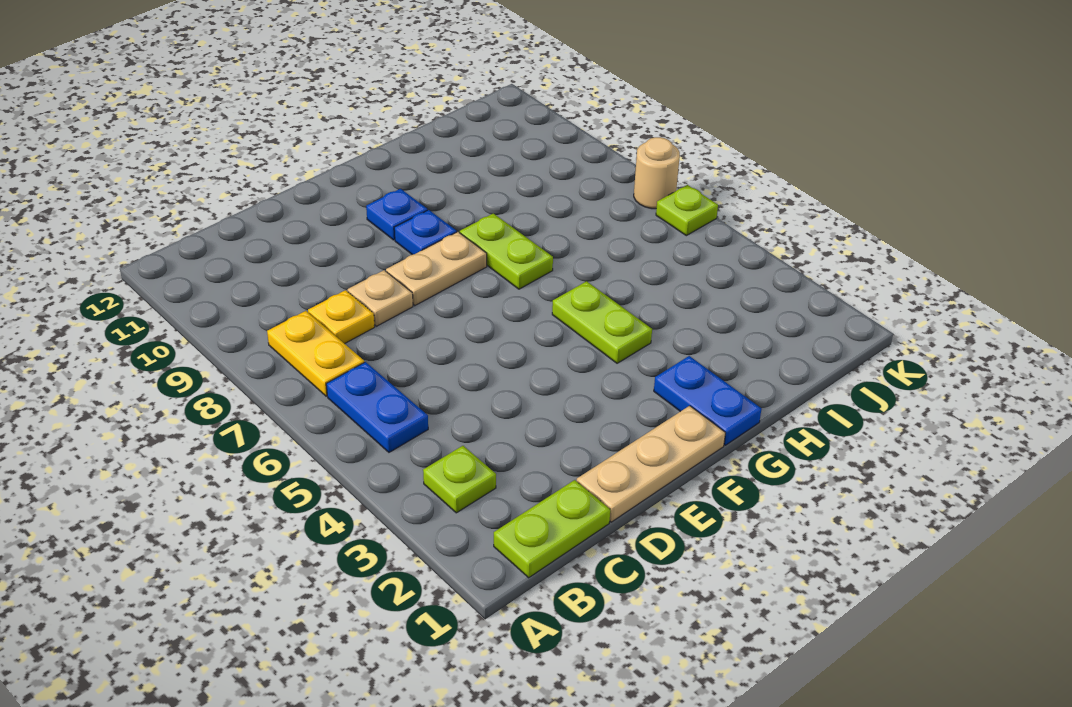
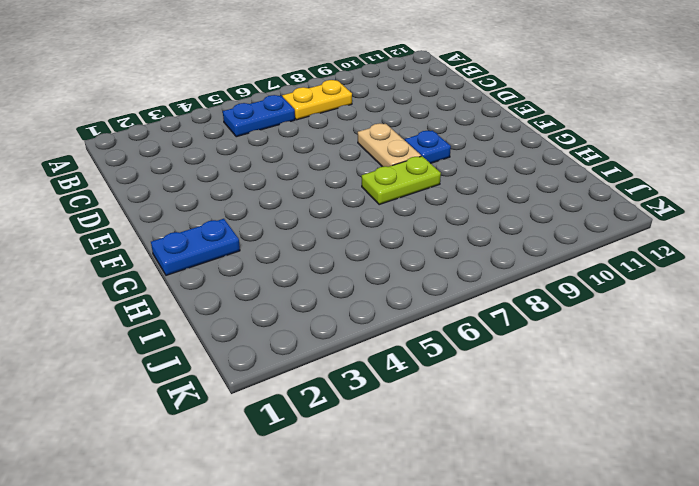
none -> lime 1x2 plate [494,480,610,578]
none -> lime 1x1 plate [423,446,496,513]
none -> yellow 1x1 plate [308,290,375,344]

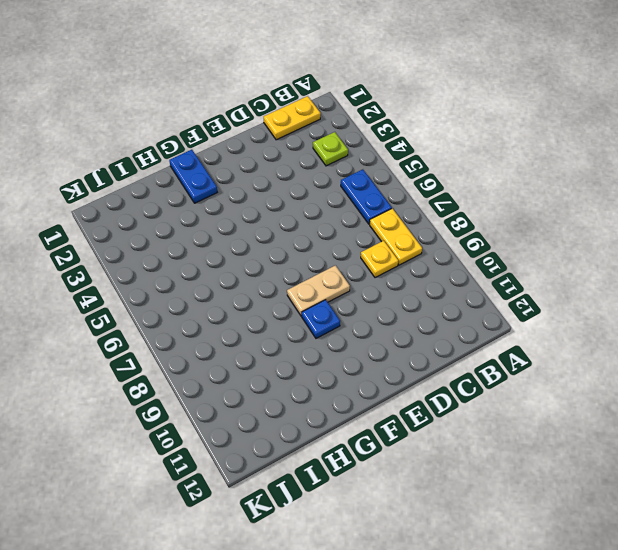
yellow 1x2 plate [264,96,321,140] -> lime 1x2 plate [494,480,610,578]
none -> tan 1x3 plate [577,406,725,522]
none -> tan 1x1 plate [348,270,413,326]
none -> blue 1x1 plate [366,189,427,240]

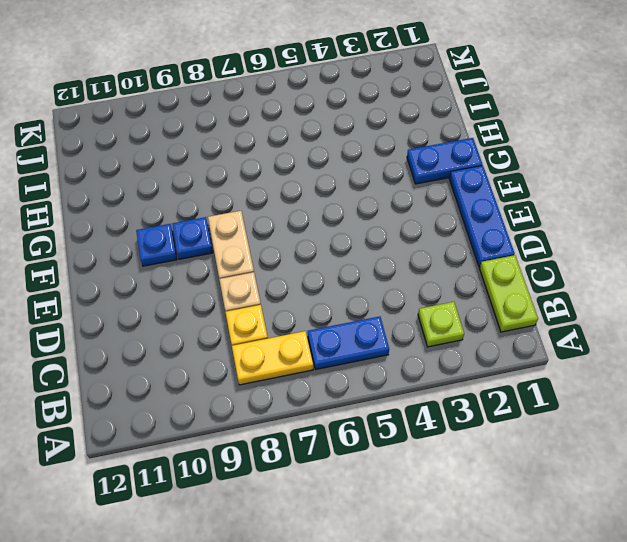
blue 1x3 plate [449,166,515,267] -> tan 1x3 plate [577,406,725,522]
none -> lime 1x2 plate [552,281,652,363]
none -> lime 1x2 plate [460,213,553,289]
none -> lime 1x1 plate [656,185,718,236]

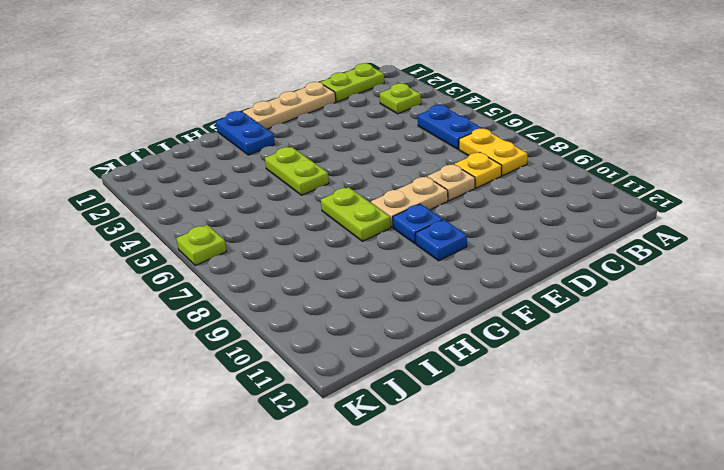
none -> tan 1x1 round brick [634,137,680,209]

